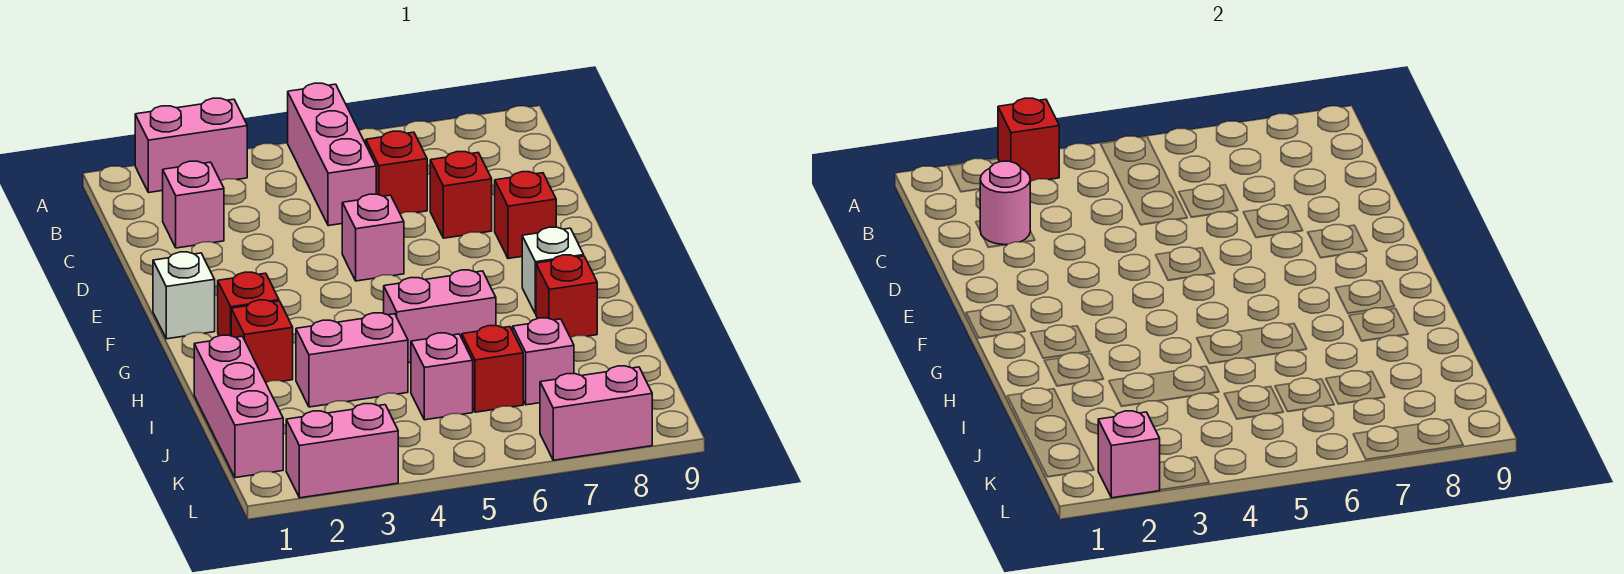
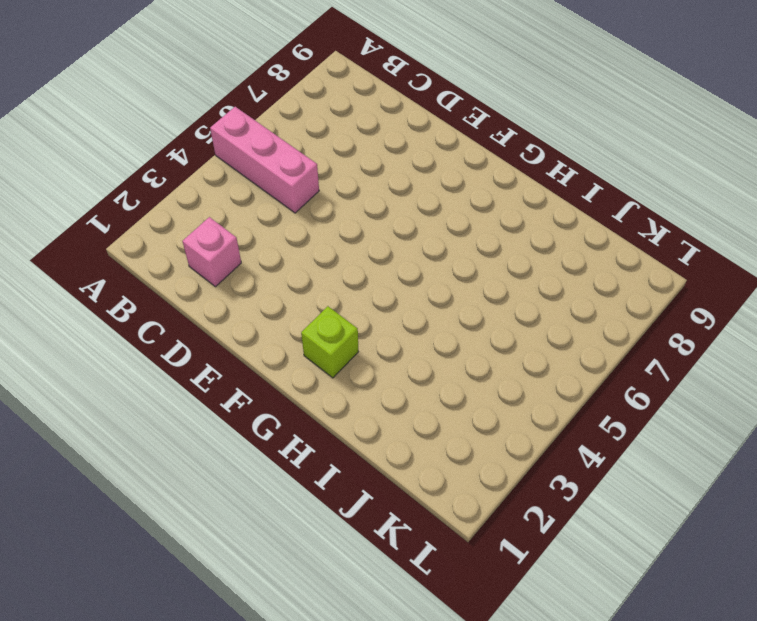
lime 1x1 brick [301,306,358,378] -> red 1x1 brick [218,272,279,336]
none -> pink 1x2 brick [135,98,247,193]
none -> red 1x1 brick [366,131,427,214]
none -> red 1x1 brick [430,152,492,238]

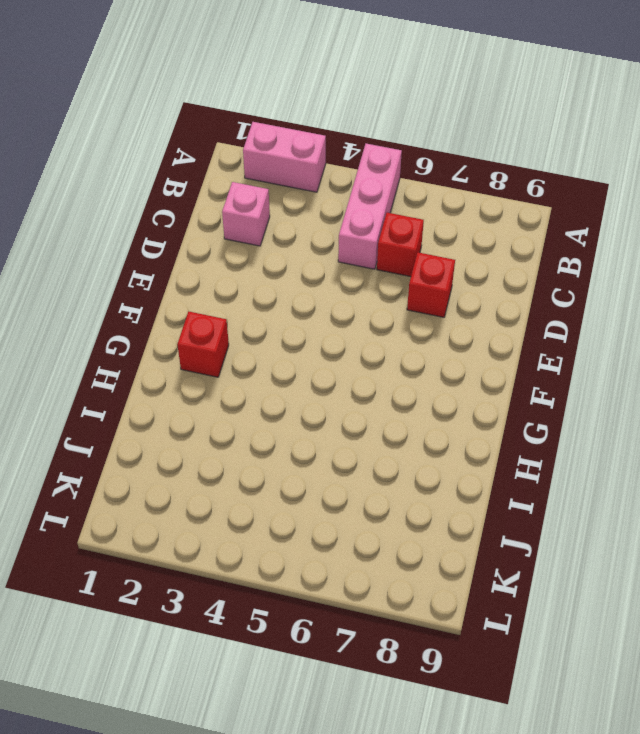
none -> pink 1x1 brick [342,194,404,281]
none -> red 1x1 brick [495,172,556,259]
none -> white 1x1 brick [153,252,215,339]

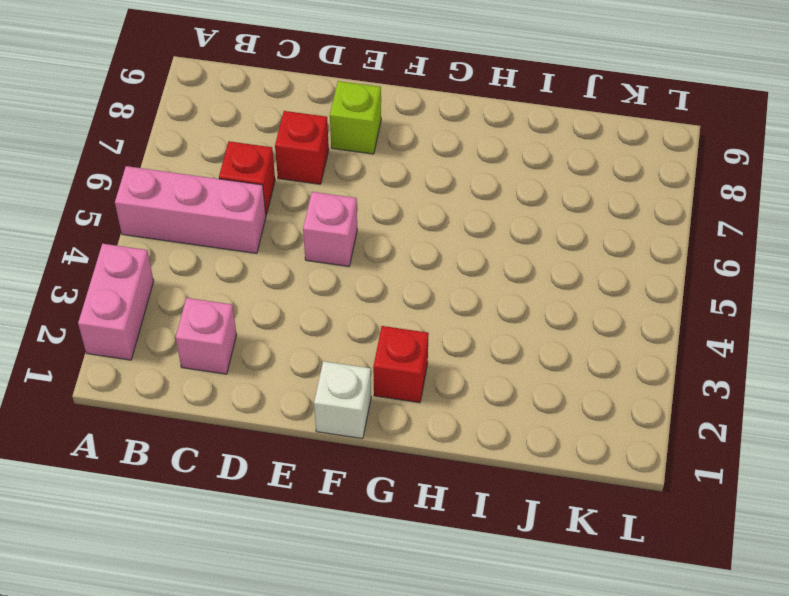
lime 1x1 brick [330,81,381,154] -> red 1x1 brick [495,172,556,259]
none -> white 1x1 brick [522,227,584,314]
none -> red 1x1 brick [231,300,293,382]
none -> pink 1x2 brick [384,270,496,363]

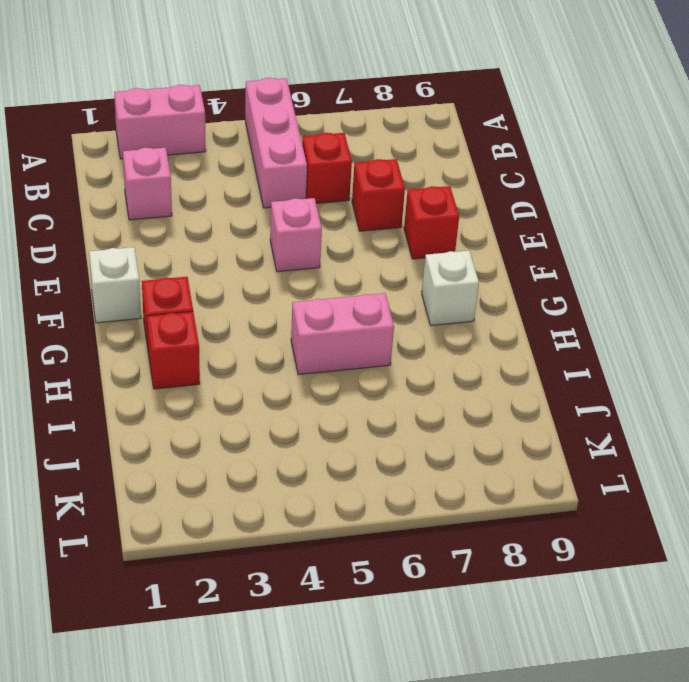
none -> red 1x1 brick [536,255,597,338]
none -> pink 1x3 brick [194,335,283,478]
none -> pink 1x2 brick [296,313,408,407]

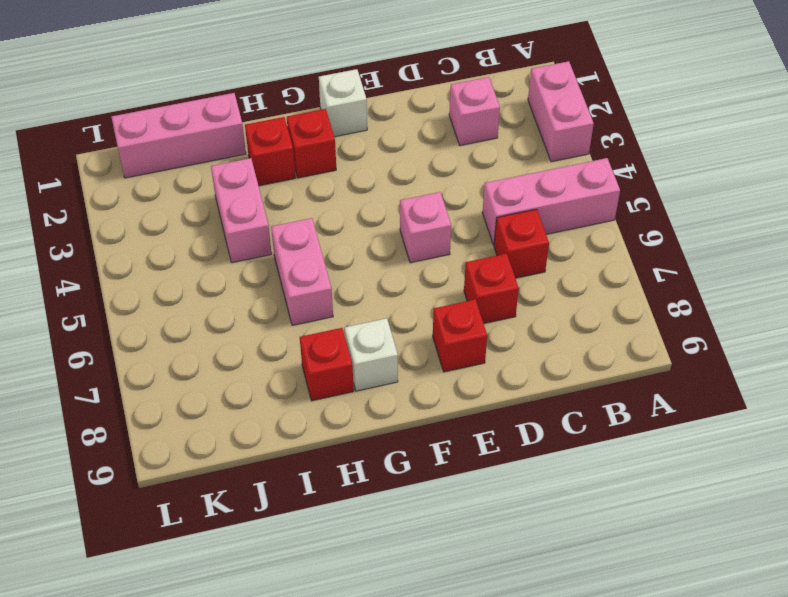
none -> pink 1x1 brick [411,333,473,420]
none -> red 1x1 brick [462,326,523,412]
none -> pink 1x1 brick [513,318,574,405]

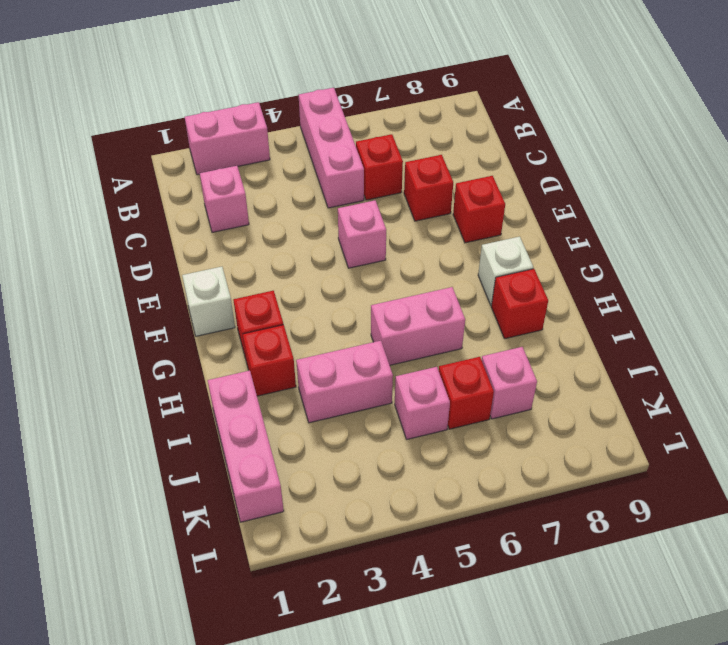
none -> pink 1x2 brick [286,404,398,498]
none -> pink 1x2 brick [540,366,652,460]
none -> red 1x1 brick [998,98,1059,182]

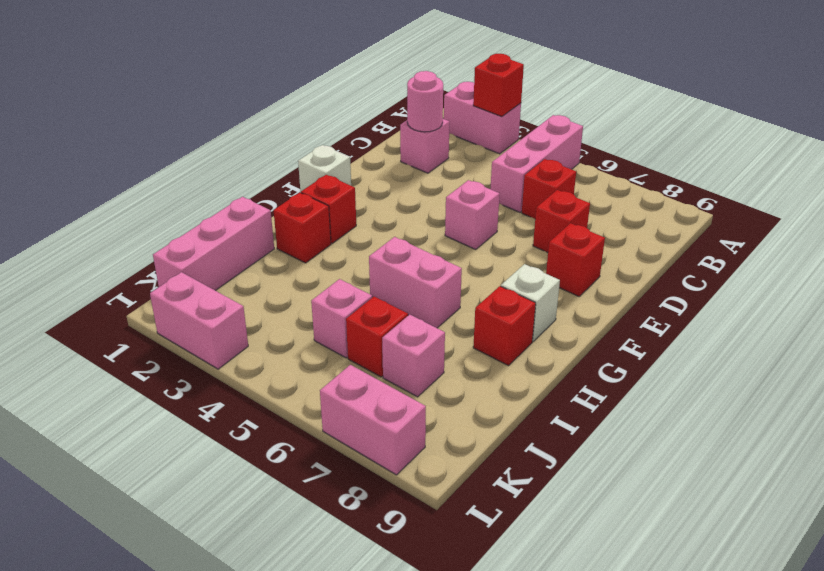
none -> pink 1x2 brick [296,313,408,407]
none -> pink 1x1 brick [1098,411,1160,498]

